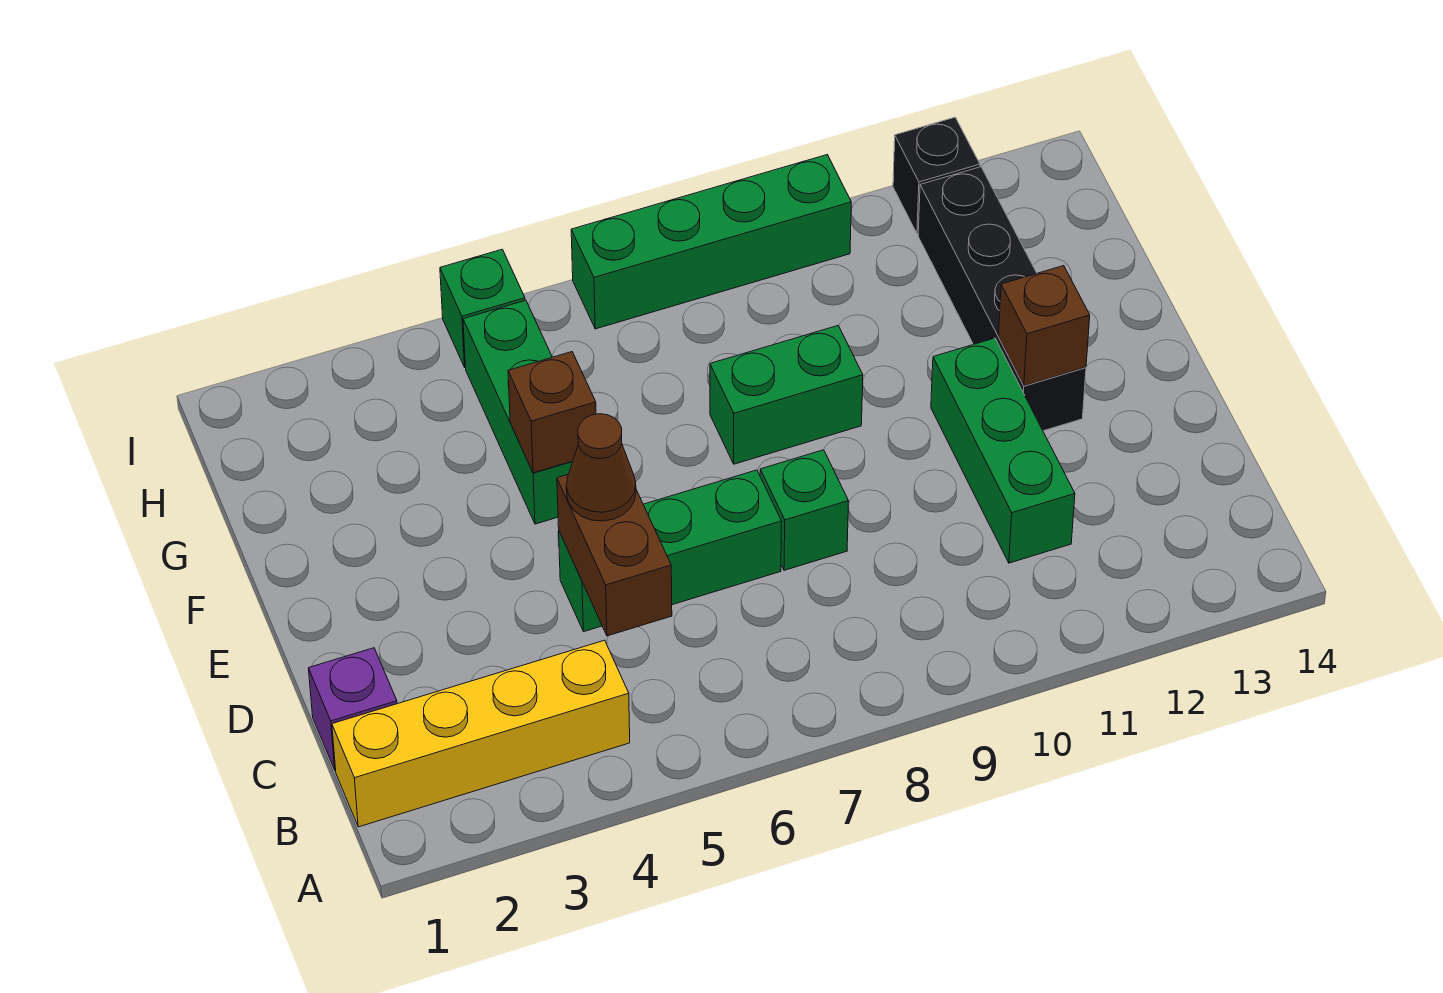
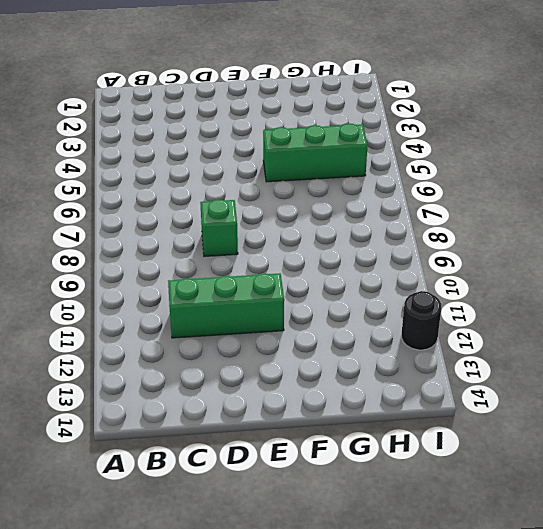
black 1x1 round brick [402,291,441,350] -> black 1x1 brick [893,117,980,234]
none -> yellow 1x4 brick [332,640,630,827]
none -> purple 1x1 brick [309,648,397,770]
none -> green 1x3 brick [559,470,782,632]

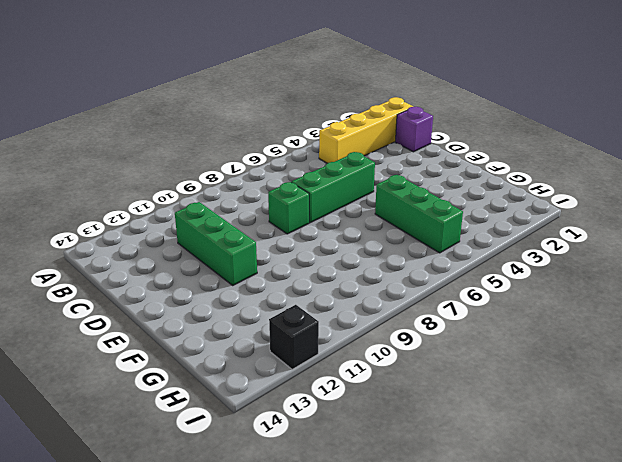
none -> black 1x4 brick [918,167,1086,431]
none -> green 1x2 brick [710,326,863,464]
none -> green 1x1 brick [440,249,525,367]

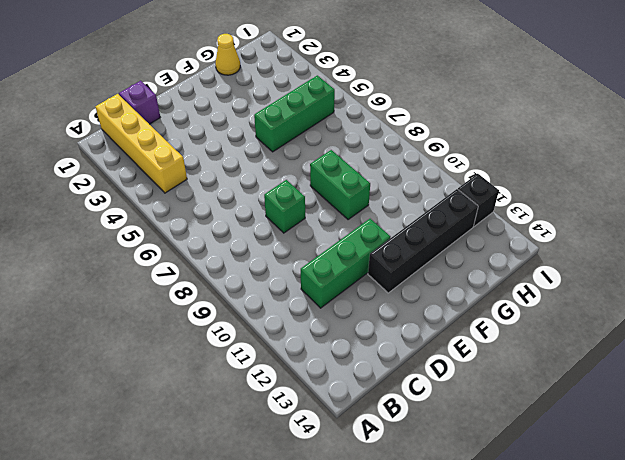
yellow 1x1 cone [215,34,240,75] -> none
none -> green 1x3 brick [559,470,782,632]
none -> green 1x1 brick [440,249,525,367]
none -> green 1x4 brick [571,155,851,329]

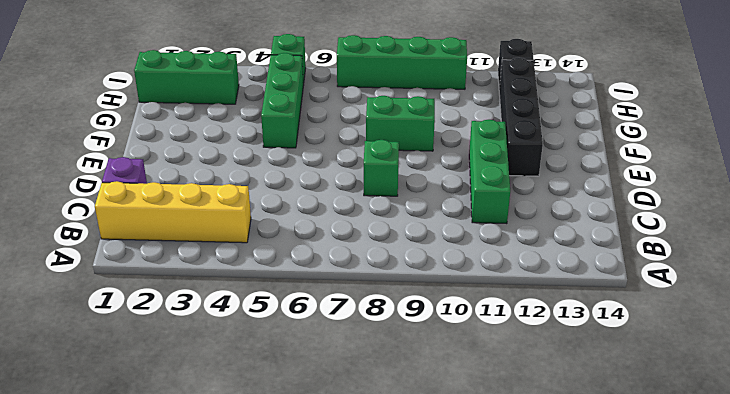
green 1x3 brick [134,50,239,104] -> green 1x3 brick moved to [559,470,782,632]
none -> brown 1x2 brick [557,475,672,636]
none -> brown 1x1 brick [998,266,1090,386]
none -> brown 1x1 brick [508,352,596,473]

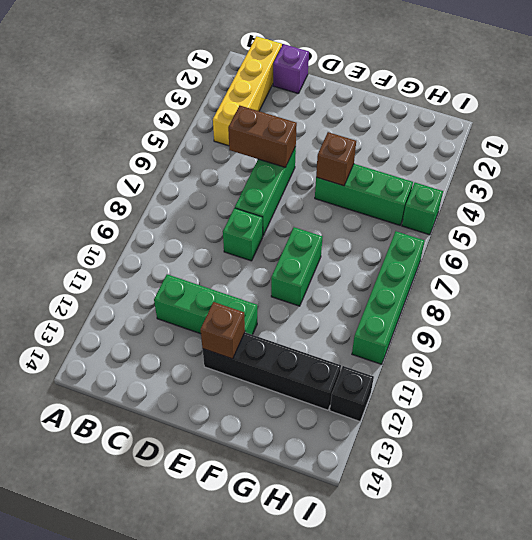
none -> brown 1x1 cone [566,414,636,521]

